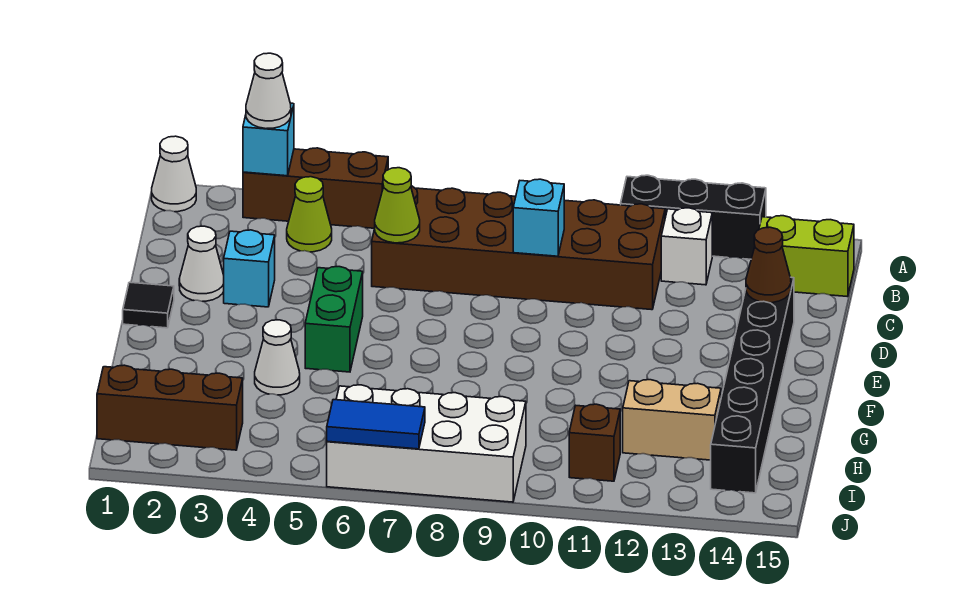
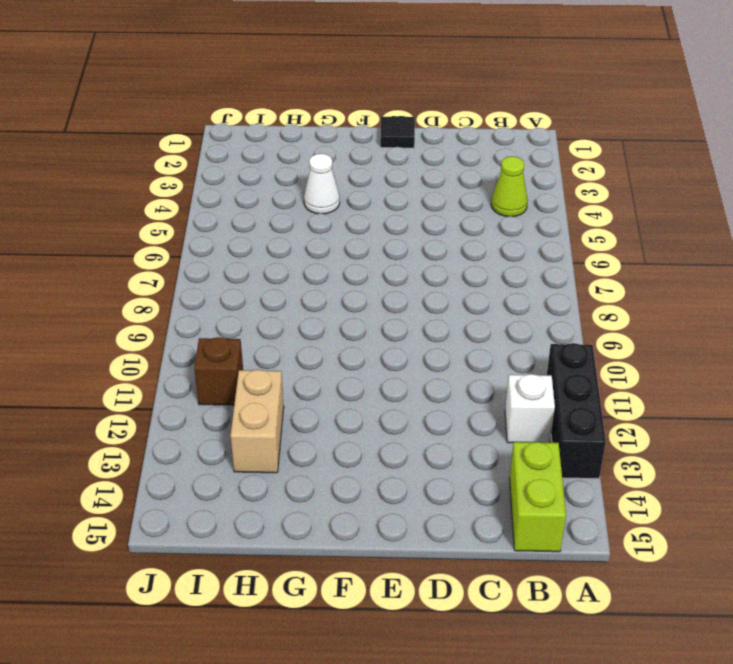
none -> white 1x1 cone [152,136,196,212]
none -> brown 1x3 brick [243,148,388,228]
none -> brown 2x6 brick [372,186,665,310]

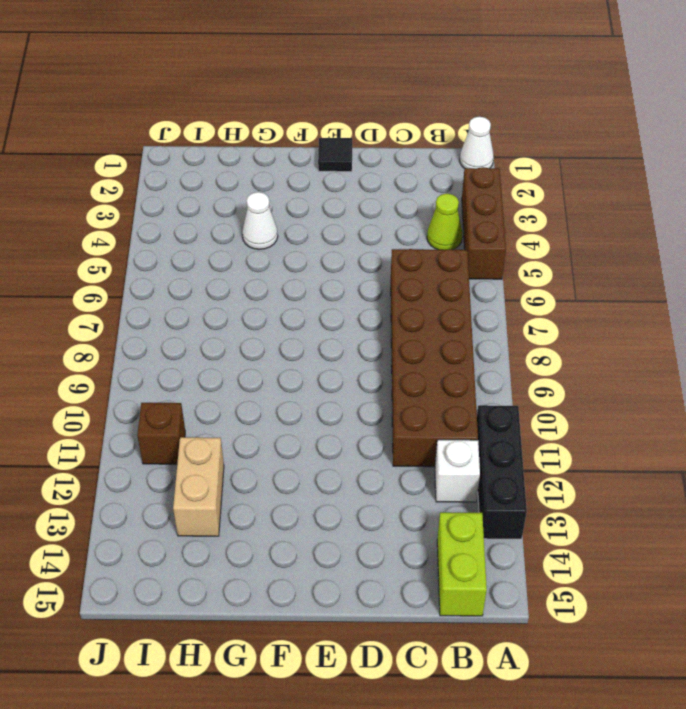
none -> white 1x1 cone [179,226,224,301]
none -> cyan 1x1 brick [224,230,275,307]
none -> black 1x6 brick [711,277,794,493]

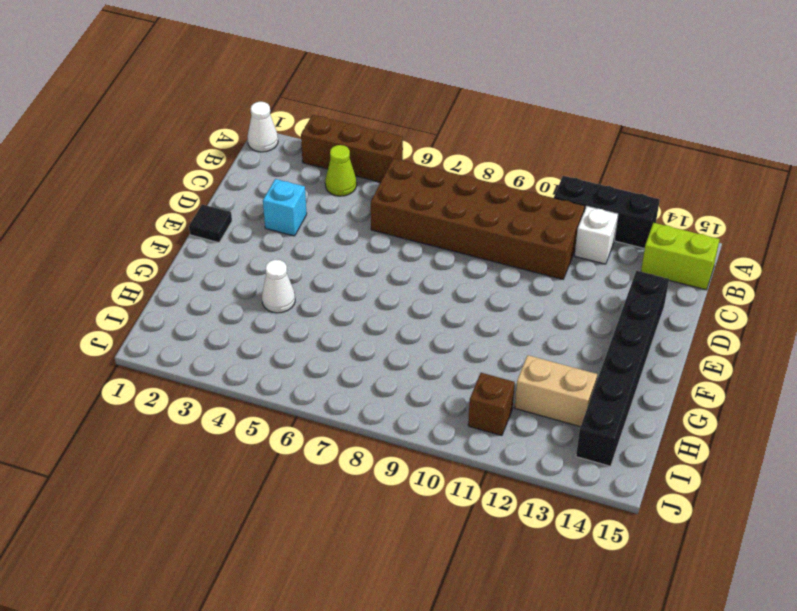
none -> white 1x1 cone [179,226,224,301]
none -> green 1x2 brick [305,267,363,372]
none -> brown 1x3 brick [97,365,243,450]

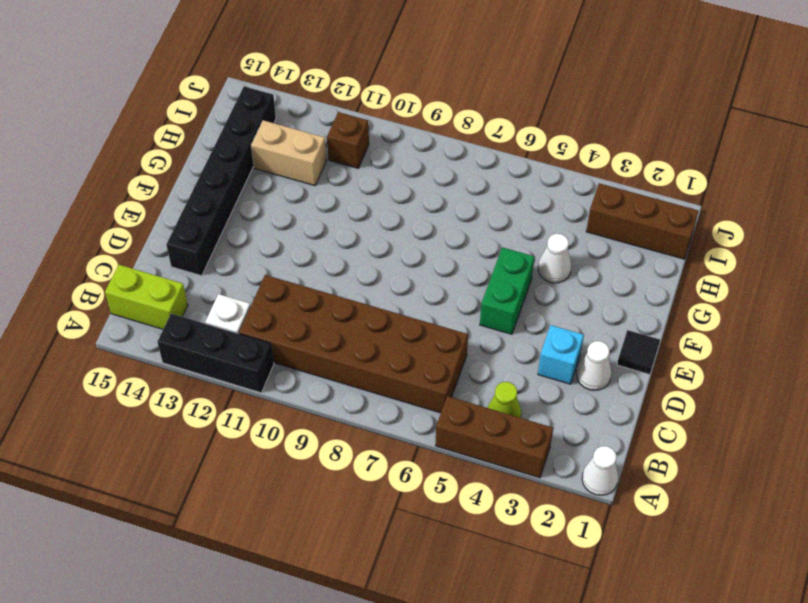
none -> white 2x4 brick [327,385,526,502]
none -> cyan 1x1 brick [243,103,294,176]
none -> lime 1x1 cone [375,168,420,243]

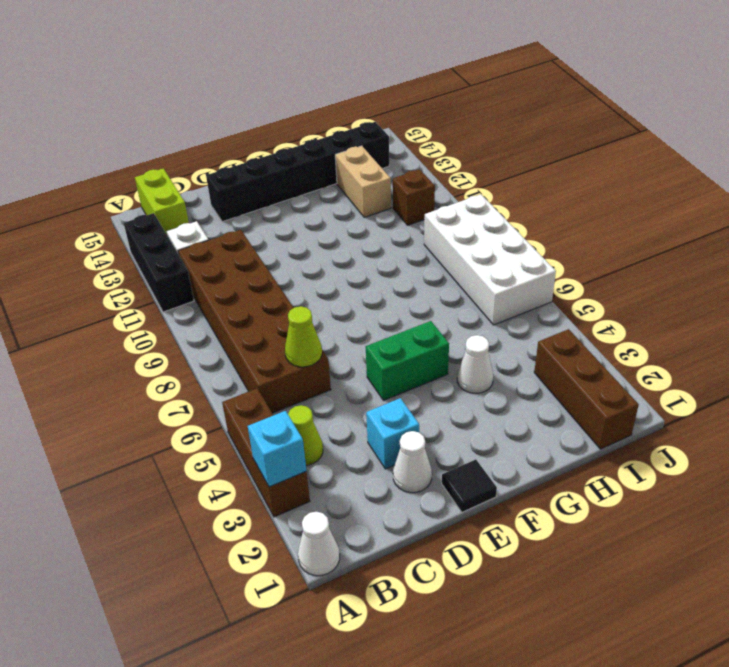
none -> cyan 1x1 brick [513,179,564,256]
none -> brown 1x1 cone [746,227,791,303]
none -> blue 1x2 tile [327,400,425,449]

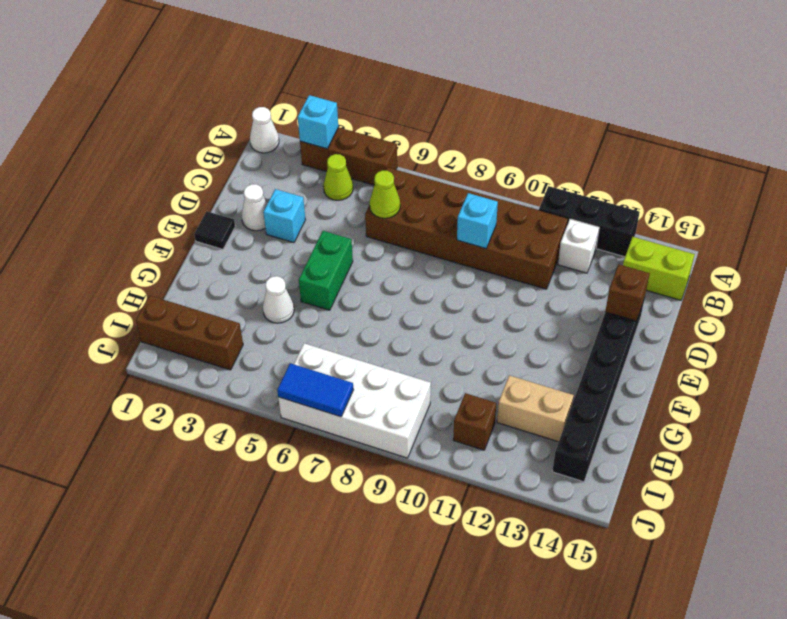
brown 1x1 brick [605,264,650,321] -> brown 1x1 cone [746,227,791,303]
none -> white 1x1 cone [246,53,291,129]

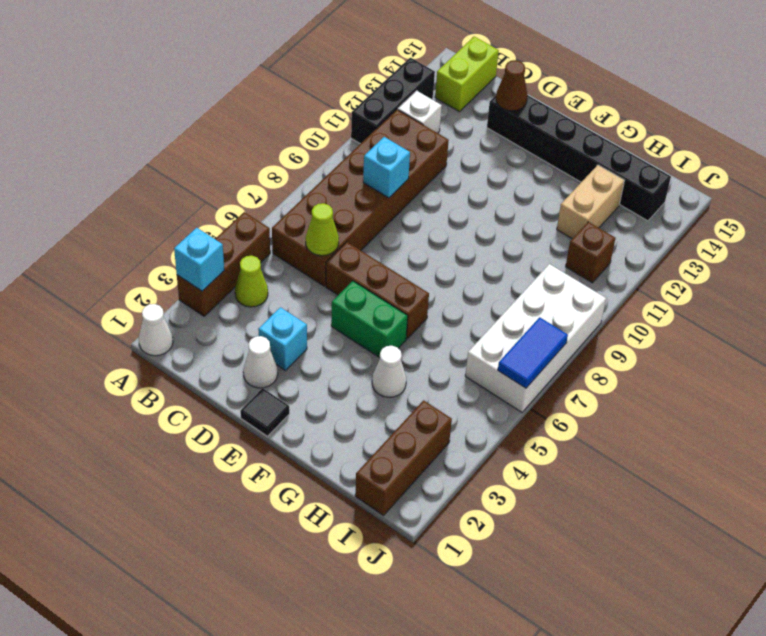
brown 1x3 brick [326,242,429,339] -> none
none -> white 1x1 cone [246,53,291,129]

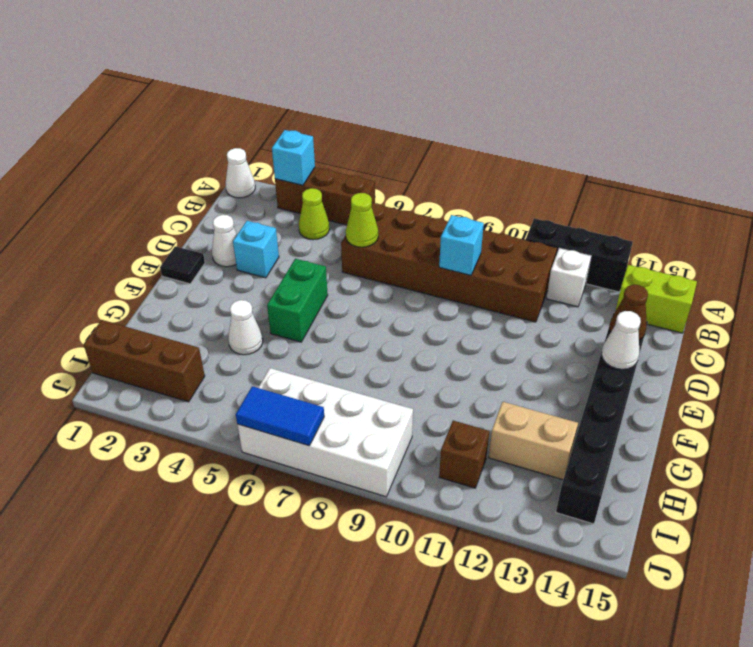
white 1x1 cone [602,311,641,369] -> white 1x1 cone moved to [246,53,291,129]

